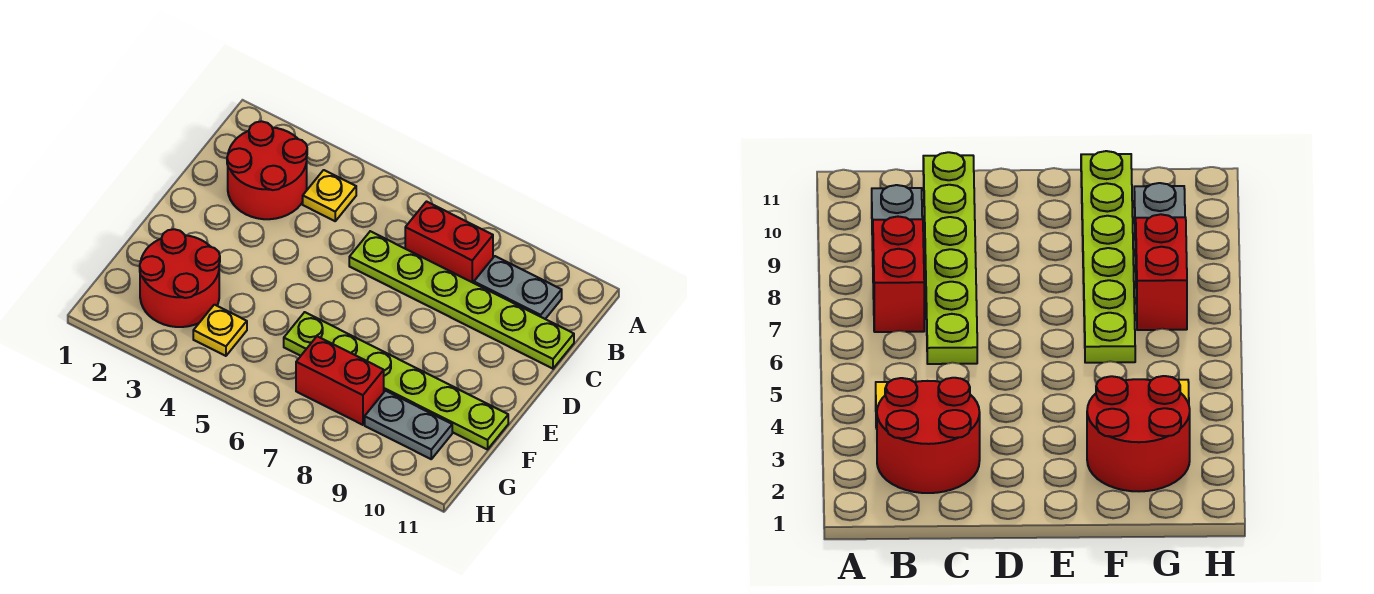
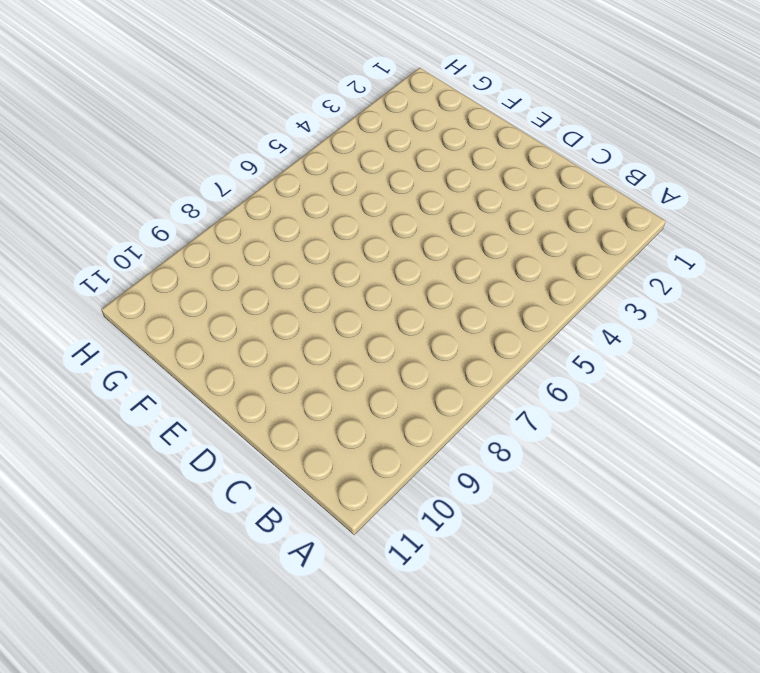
none -> red 2x2 round brick [227,121,307,219]
none -> yellow 1x1 plate [303,170,356,221]

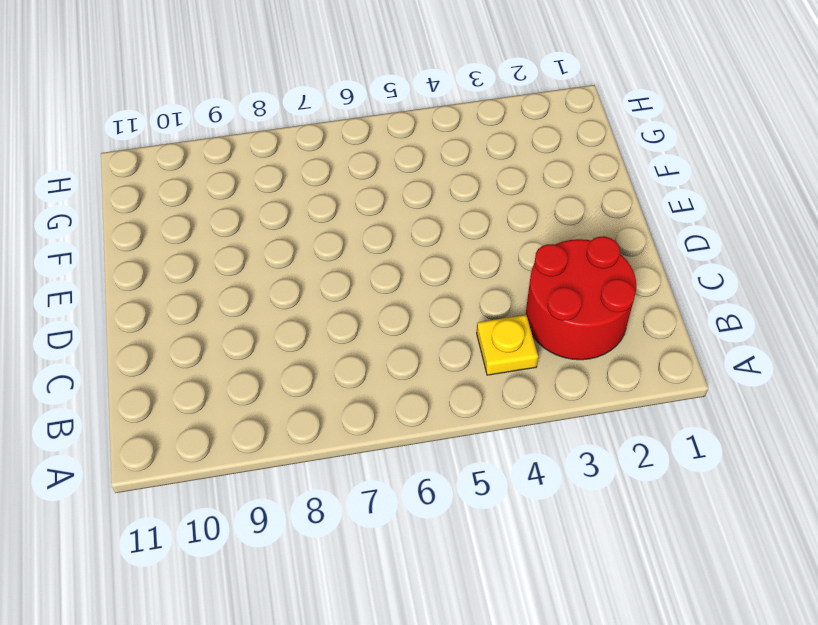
none -> red 1x2 brick [405,202,493,283]
none -> grey 1x2 plate [474,256,562,319]

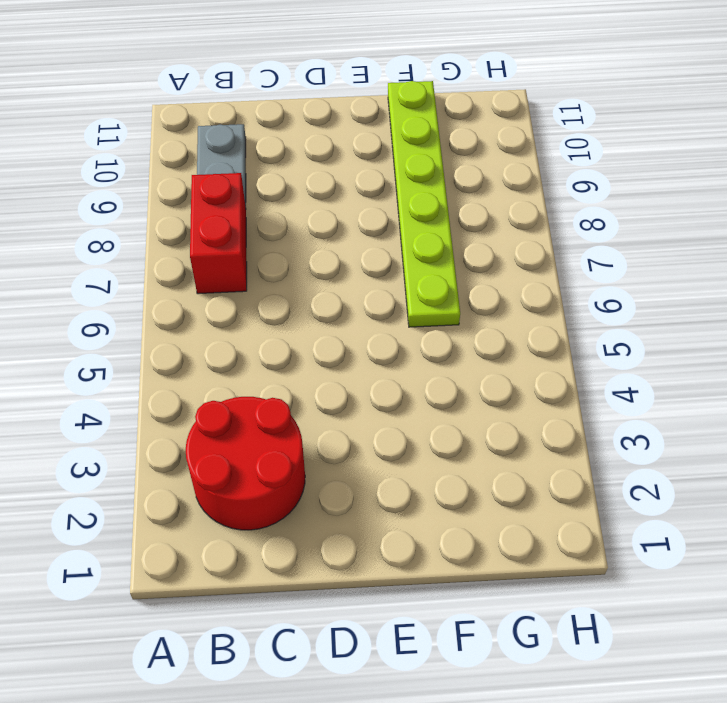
none -> yellow 1x1 plate [303,170,356,221]
none -> lime 1x6 plate [349,231,574,369]

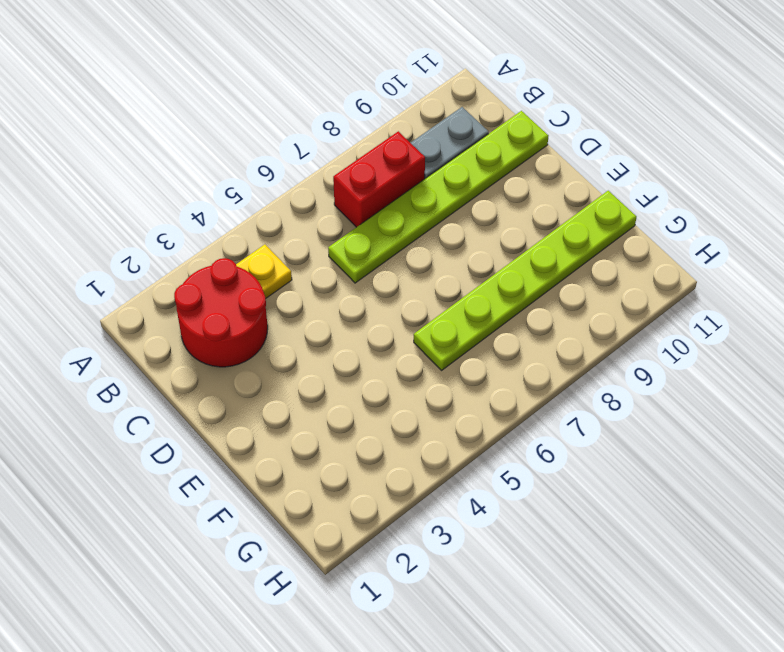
none -> red 2x2 round brick [140,229,220,327]
none -> yellow 1x1 plate [193,305,247,356]

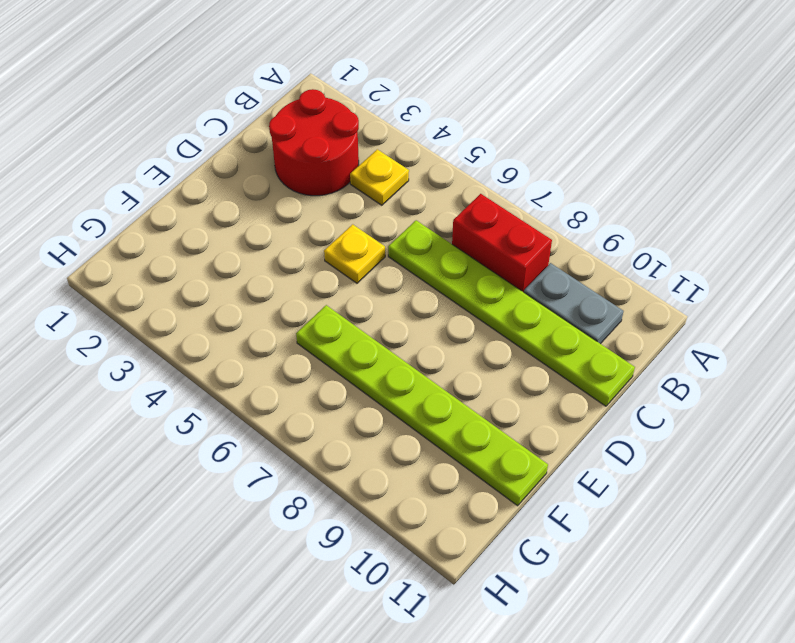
yellow 1x1 plate [324,224,385,283] -> yellow 1x1 plate moved to [193,305,247,356]
none -> red 2x2 round brick [140,229,220,327]
none -> red 1x2 brick [296,336,384,425]

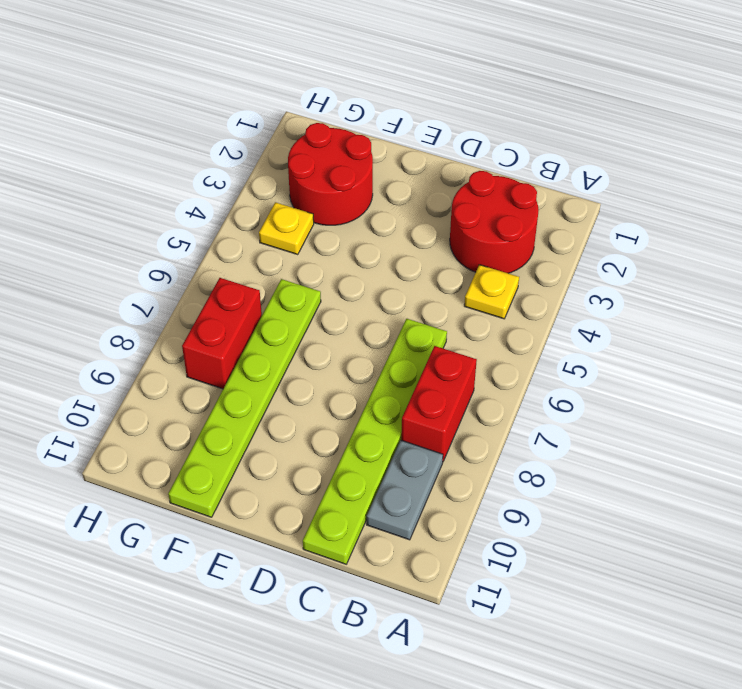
none -> grey 1x2 plate [365,391,452,459]

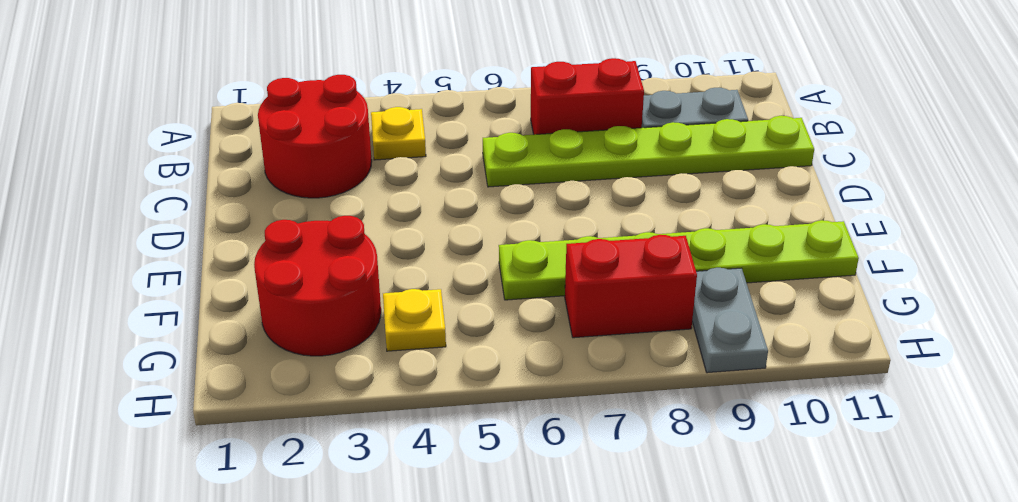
grey 1x2 plate [692,268,768,373] -> grey 1x2 plate turned to [365,391,452,459]

